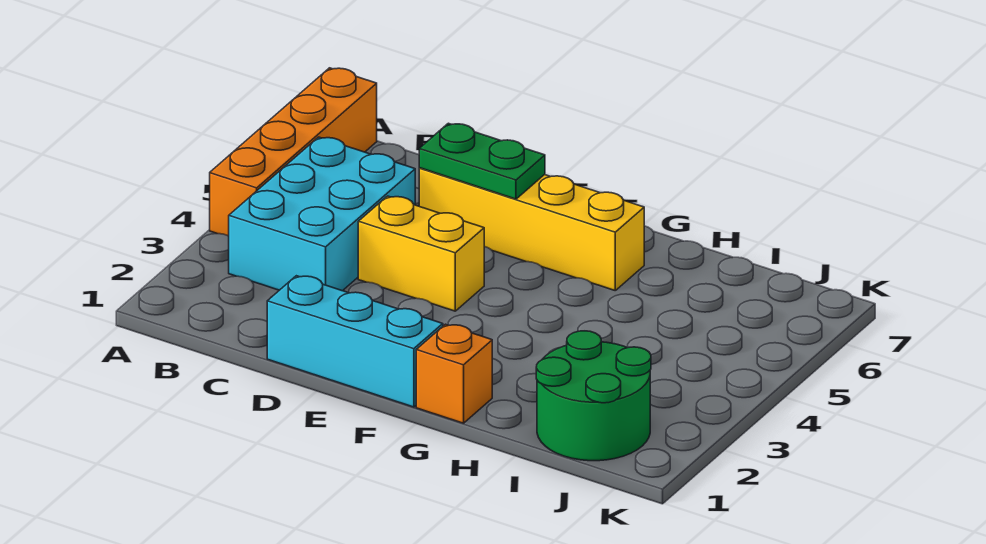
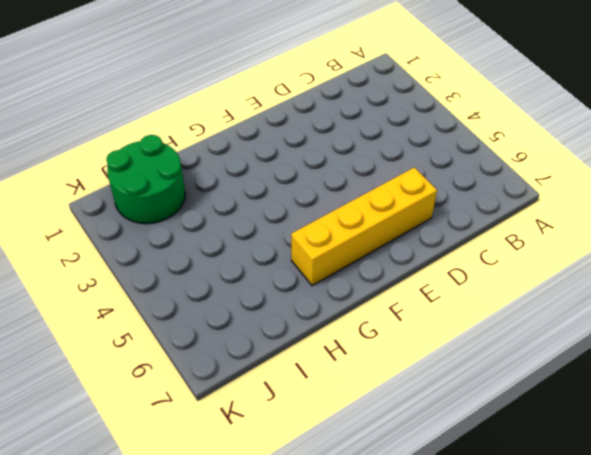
none -> orange 1x4 brick [210,68,377,236]
none -> cyan 2x3 brick [229,137,415,291]

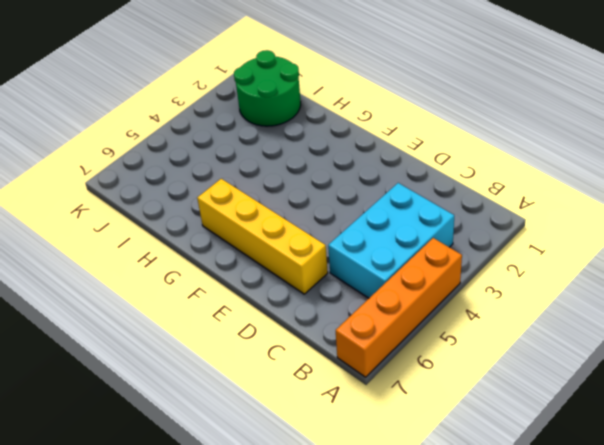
none -> cyan 1x3 brick [267,276,443,407]
none -> yellow 1x2 brick [358,196,484,311]

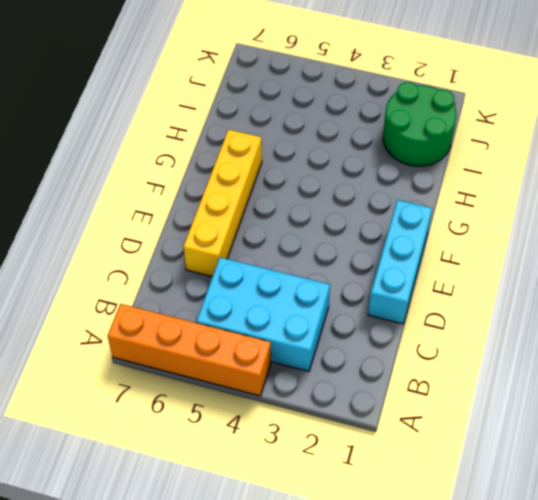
none -> yellow 1x2 brick [358,196,484,311]
none -> orange 1x1 brick [416,324,492,423]

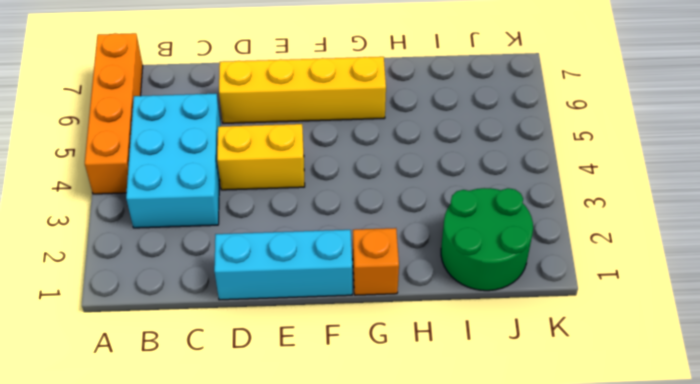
none -> green 1x2 plate [419,123,545,199]

